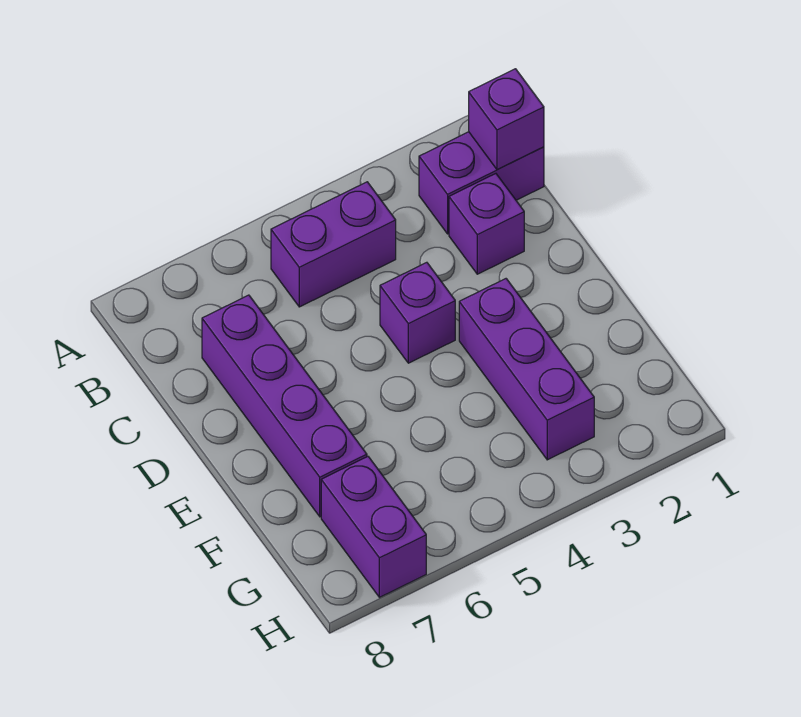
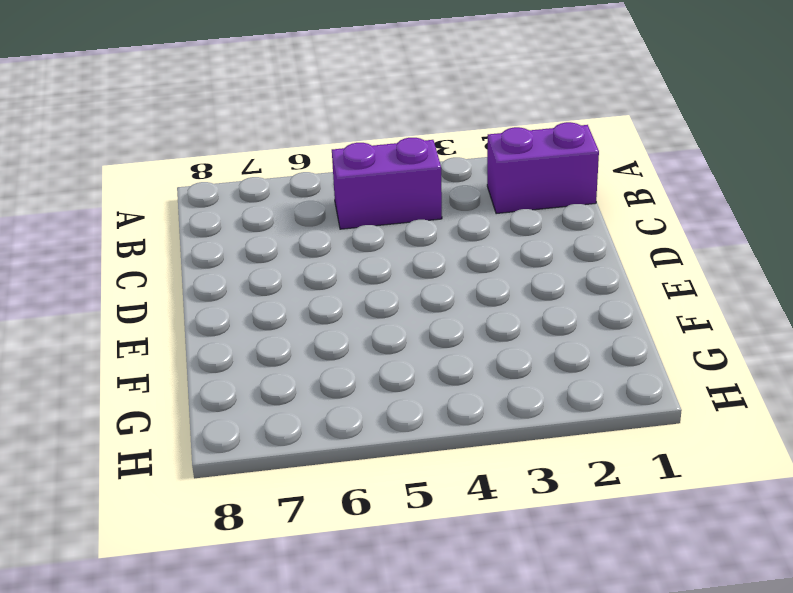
none -> purple 1x1 brick [449,174,524,274]
none -> purple 1x4 brick [202,295,367,517]

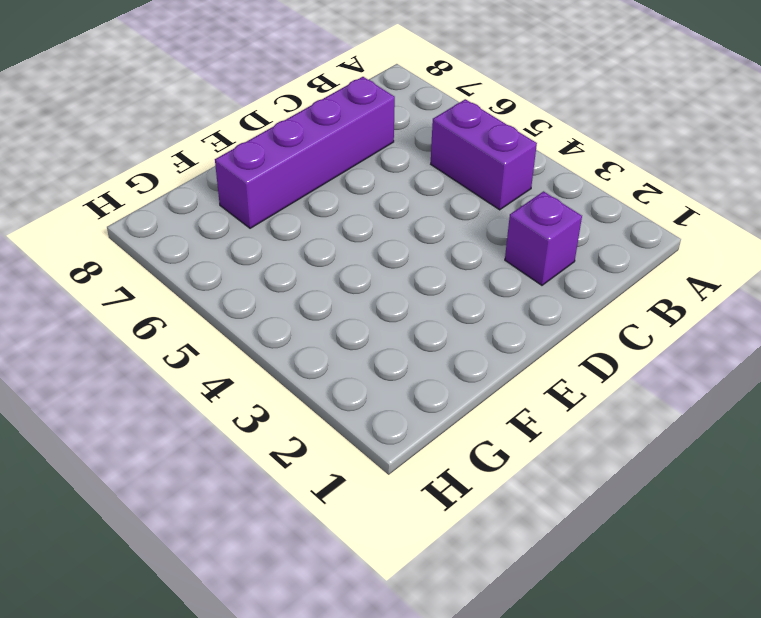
none -> purple 1x2 brick [419,132,544,234]
none -> purple 1x1 brick [380,262,455,363]

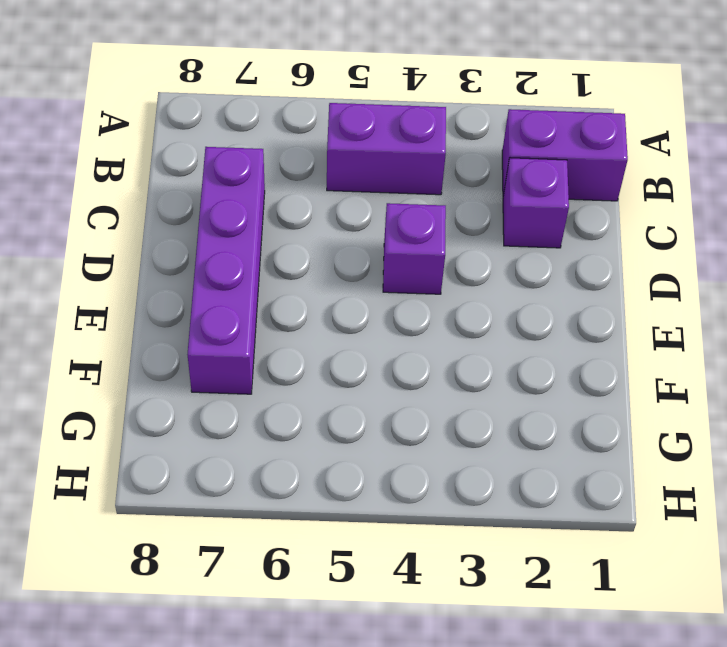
none -> purple 1x3 brick [459,279,594,460]
none -> purple 1x2 brick [321,457,426,597]

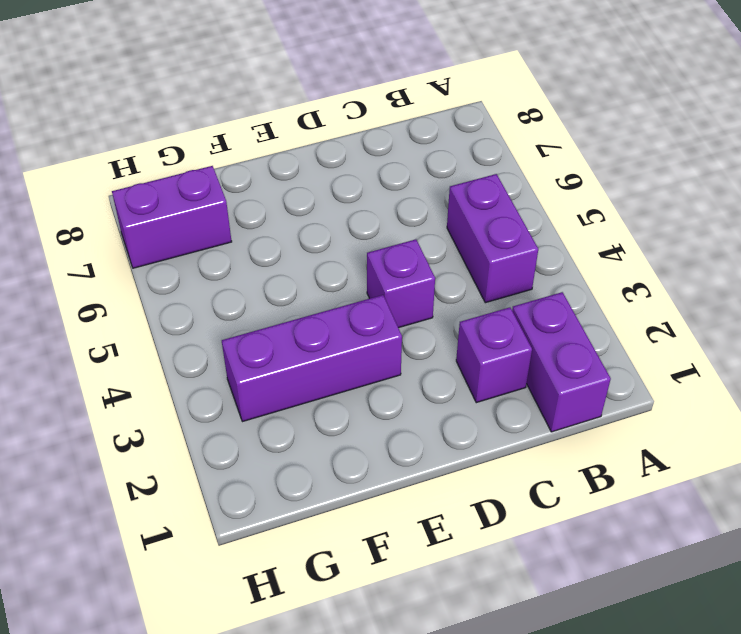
none -> purple 1x4 brick [202,295,367,517]
none -> purple 1x1 brick [469,69,544,170]

